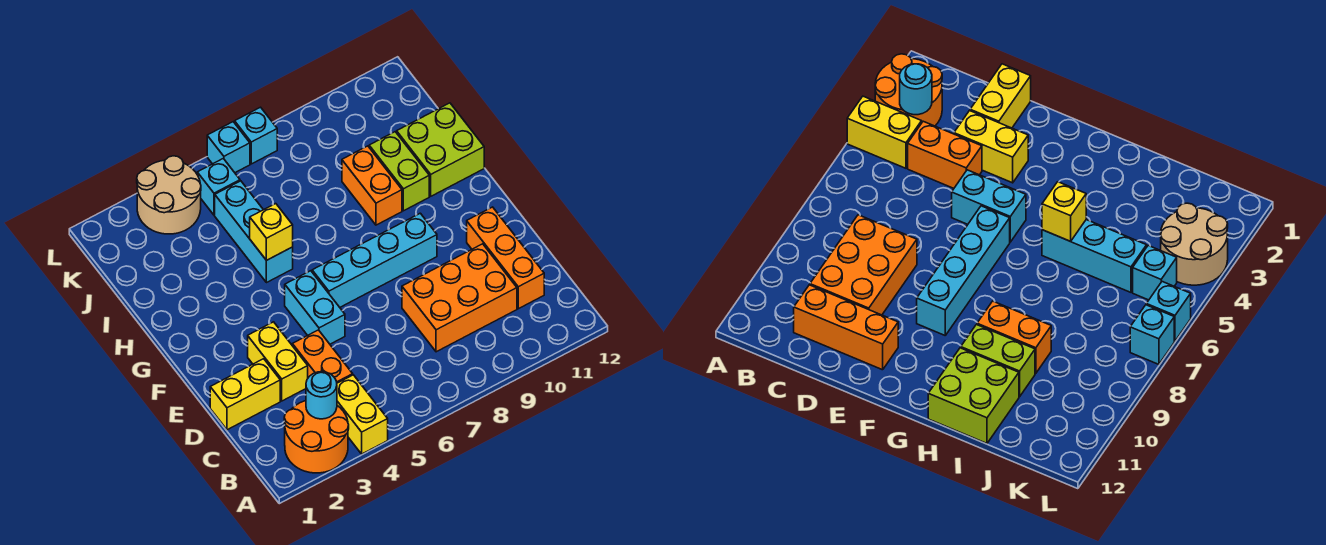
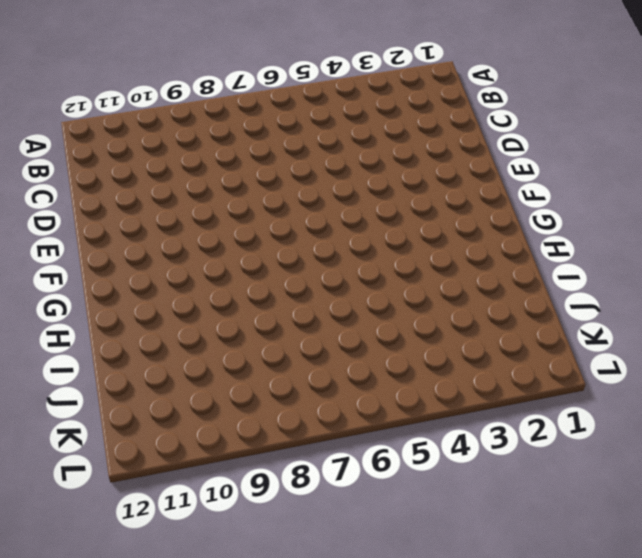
none -> orange 2x2 round brick [284,401,349,473]
none -> yellow 1x2 brick [337,375,388,454]
none -> orange 1x2 brick [292,330,353,383]

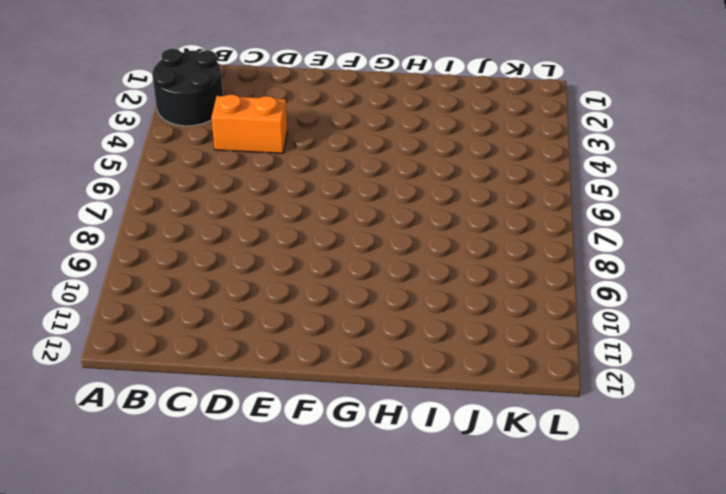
black 2x2 round brick [152,49,223,126] -> orange 2x2 round brick [284,401,349,473]
none -> yellow 1x2 brick [337,375,388,454]
none -> orange 2x3 brick [402,244,517,352]
none -> orange 1x3 brick [467,207,544,309]

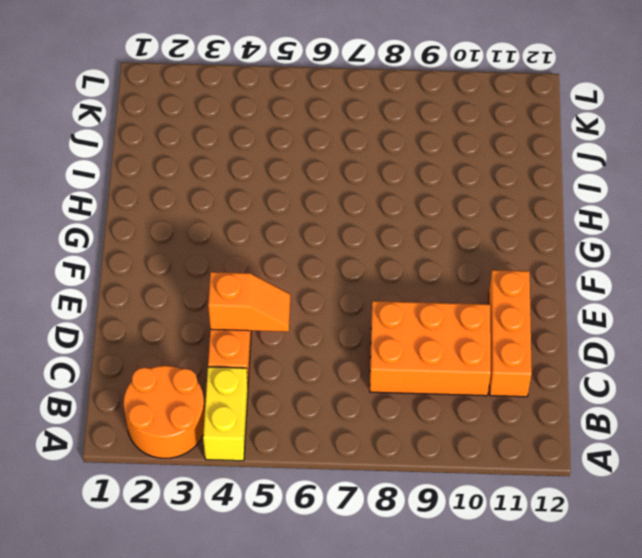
orange 1x2 slope [208,272,290,332] -> none
none -> yellow 1x2 brick [210,359,280,430]
none -> yellow 1x2 brick [248,322,308,401]
none -> cyan 1x2 brick [285,271,345,344]

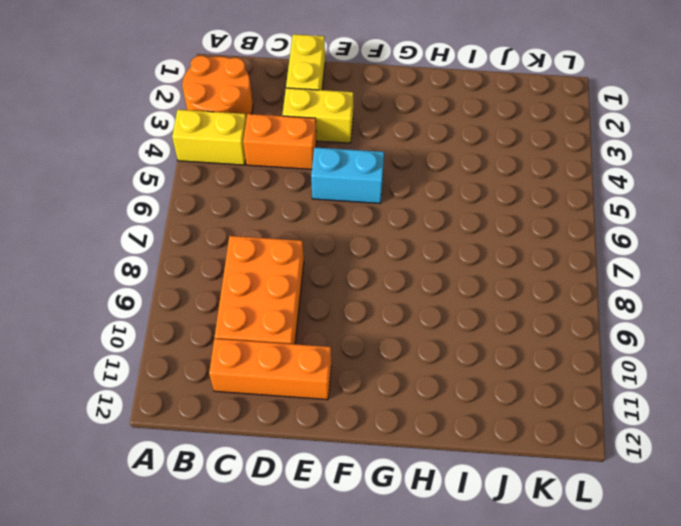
none -> cyan 1x4 brick [312,213,437,307]
none -> cyan 1x3 brick [215,181,293,283]
none -> orange 1x2 brick [342,146,402,225]

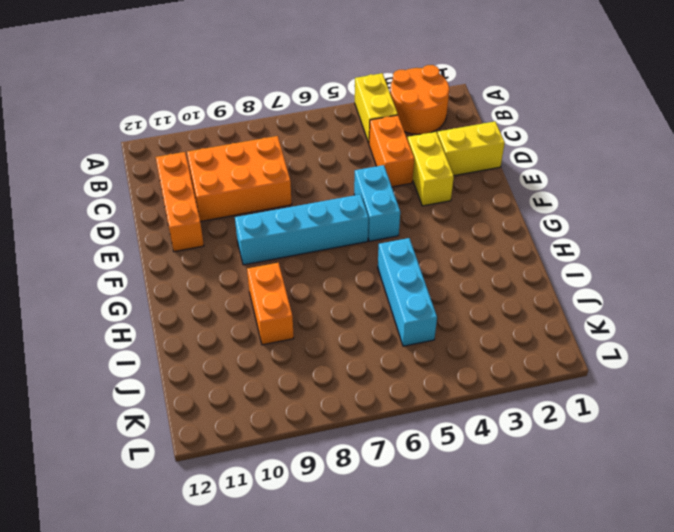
none -> lime 1x2 brick [369,132,429,211]
none -> lime 2x2 brick [397,103,484,196]
none -> tan 2x2 round brick [137,156,201,234]

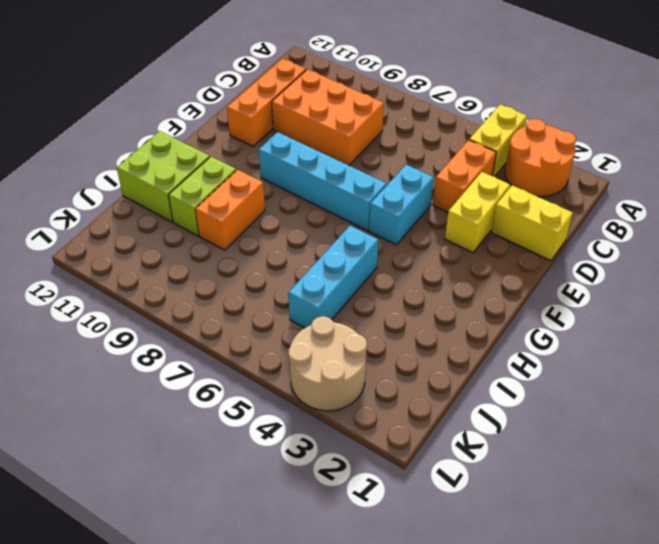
none -> cyan 1x1 brick [197,159,240,215]
none -> cyan 1x1 brick [207,122,250,173]
none -> cyan 1x1 brick [235,107,277,164]

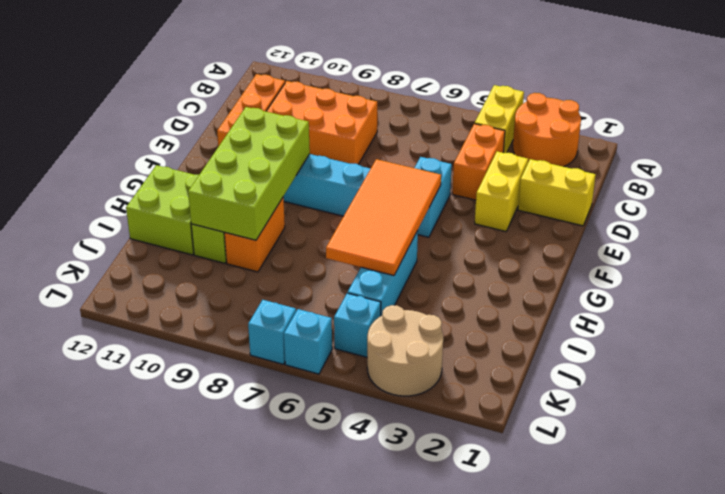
orange 2x4 tile [326,159,441,275] -> yellow 1x1 brick [250,204,293,260]
lime 2x4 brick [188,107,310,240] -> none
none -> cyan 1x1 round brick [306,372,337,419]

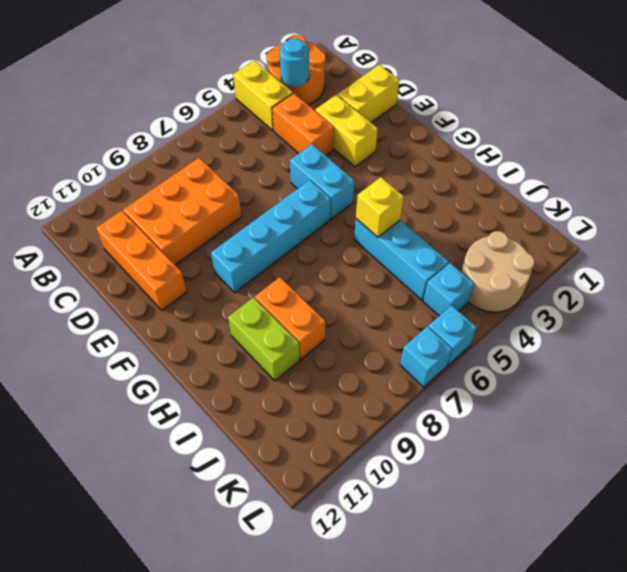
none -> lime 2x2 brick [397,103,484,196]

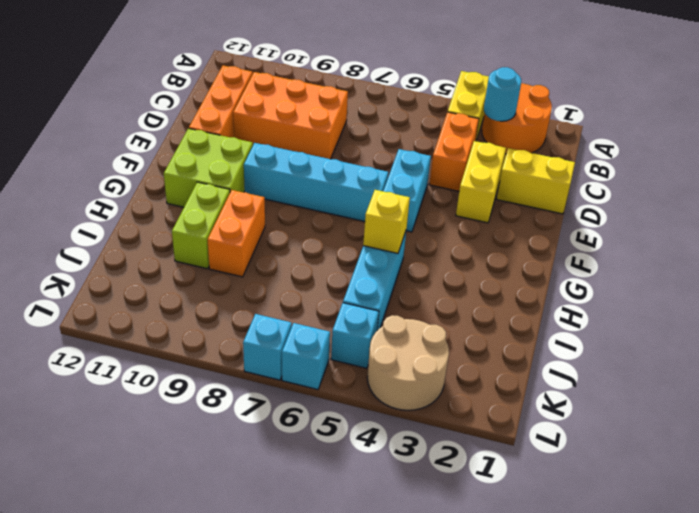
lime 2x2 brick [164,128,253,207] -> lime 2x2 brick moved to [397,103,484,196]

